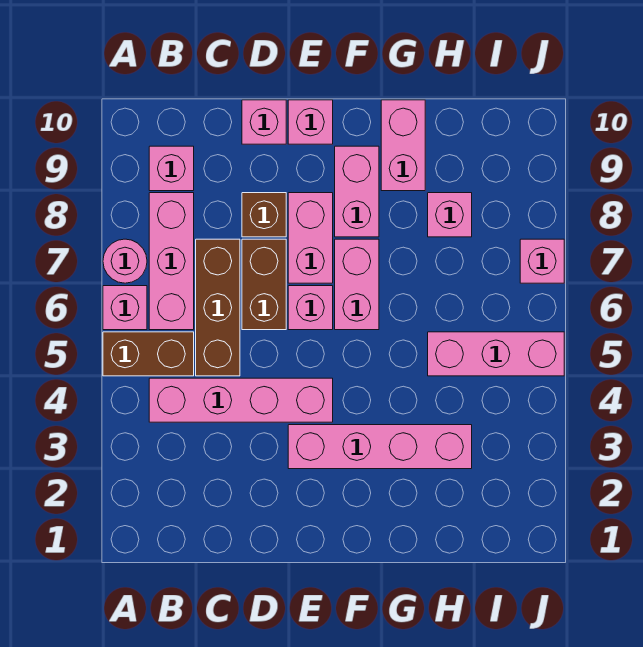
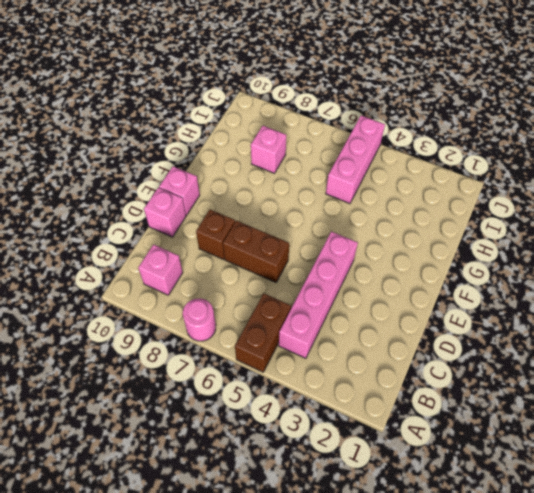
none -> pink 1x1 brick [103,286,147,330]
none -> pink 1x3 brick [149,193,194,330]
none -> brown 1x3 brick [196,239,240,376]

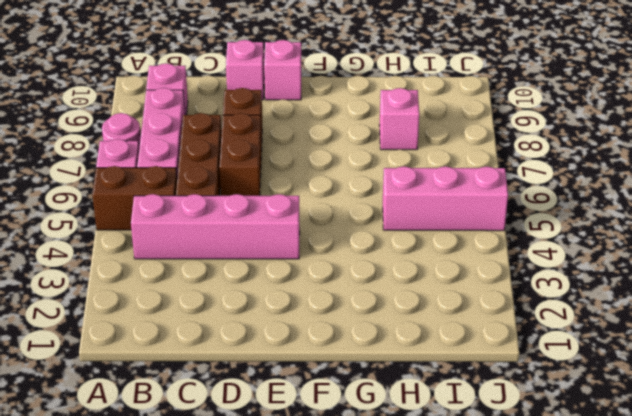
none -> pink 1x4 brick [288,425,472,469]
none -> pink 1x1 brick [288,286,333,330]
none -> pink 1x2 brick [288,193,333,283]

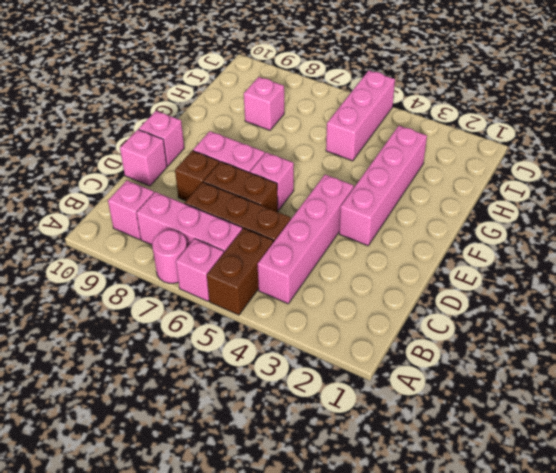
none -> pink 1x2 brick [335,239,379,330]
none -> pink 1x2 brick [335,146,379,237]
none -> pink 1x2 brick [381,100,425,191]

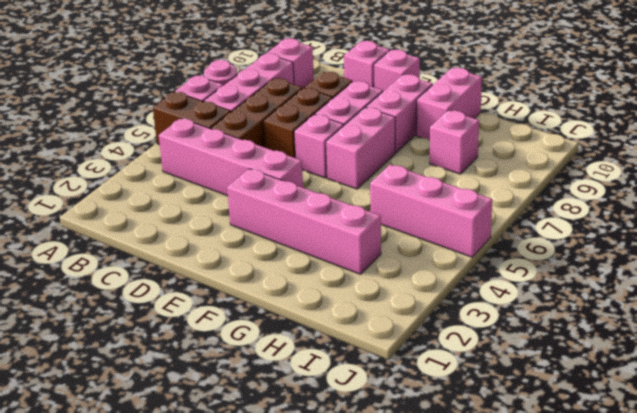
none -> pink 1x1 brick [520,239,564,283]

